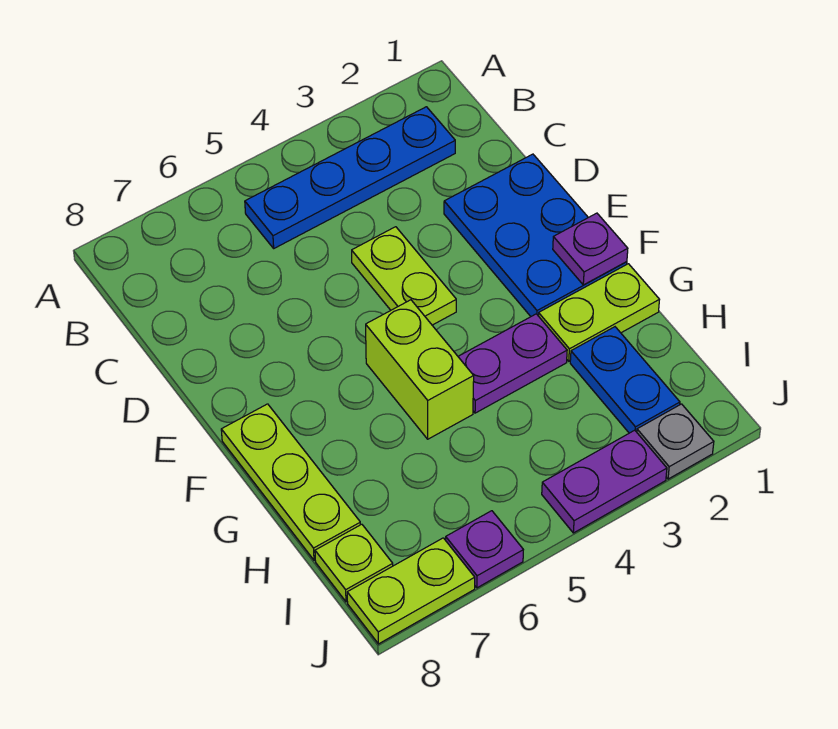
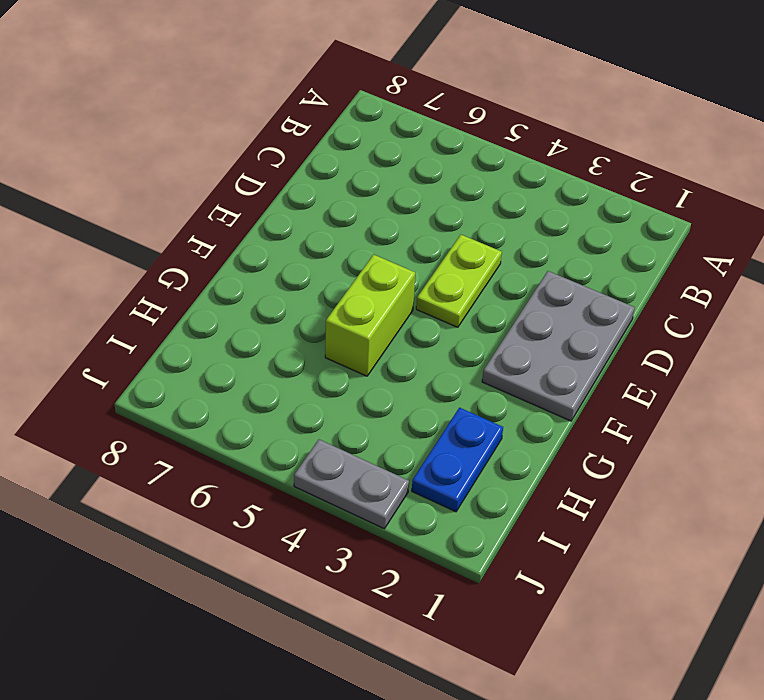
grey 2x3 plate [482,271,635,421] -> blue 2x3 plate [444,154,627,316]
grey 1x2 plate [294,440,409,529] -> purple 1x2 plate [542,430,667,533]
none -> blue 1x4 plate [245,107,455,248]
none -> lime 1x3 plate [221,404,361,560]
none -> lime 1x2 plate [539,264,659,361]

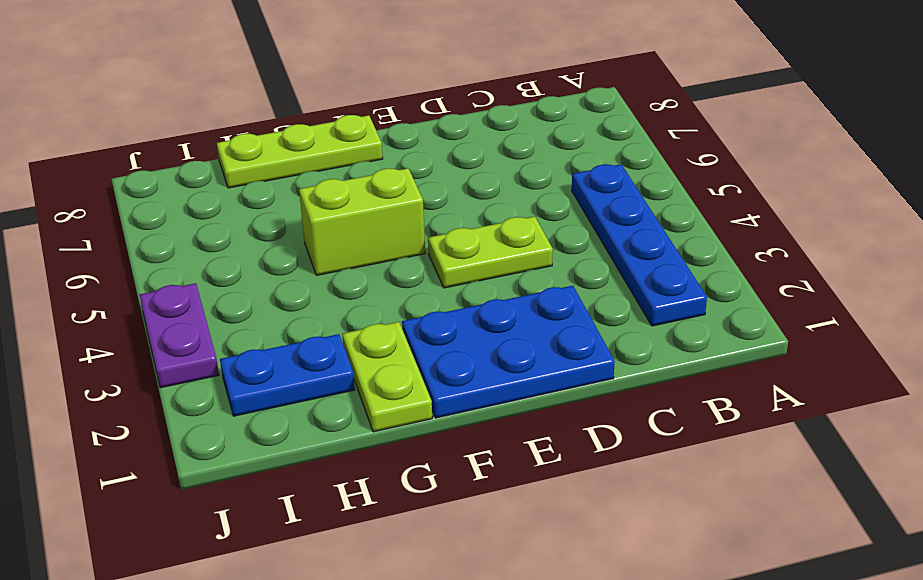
none -> purple 1x2 plate [458,314,567,413]
none -> lime 1x1 plate [315,524,393,602]
none -> grey 1x1 plate [637,404,714,479]

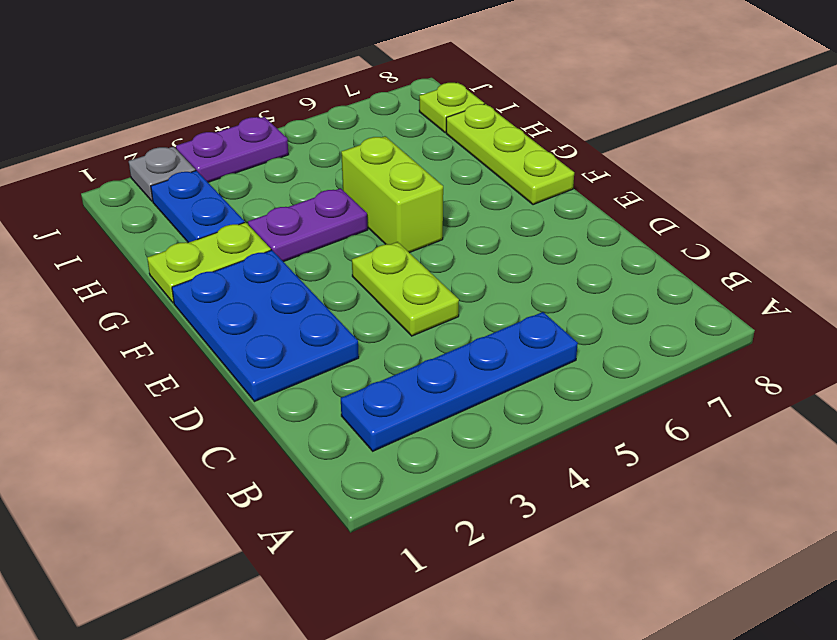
none -> purple 1x1 plate [446,511,523,588]
none -> lime 1x2 plate [347,538,475,644]
none -> purple 1x1 plate [553,213,628,285]

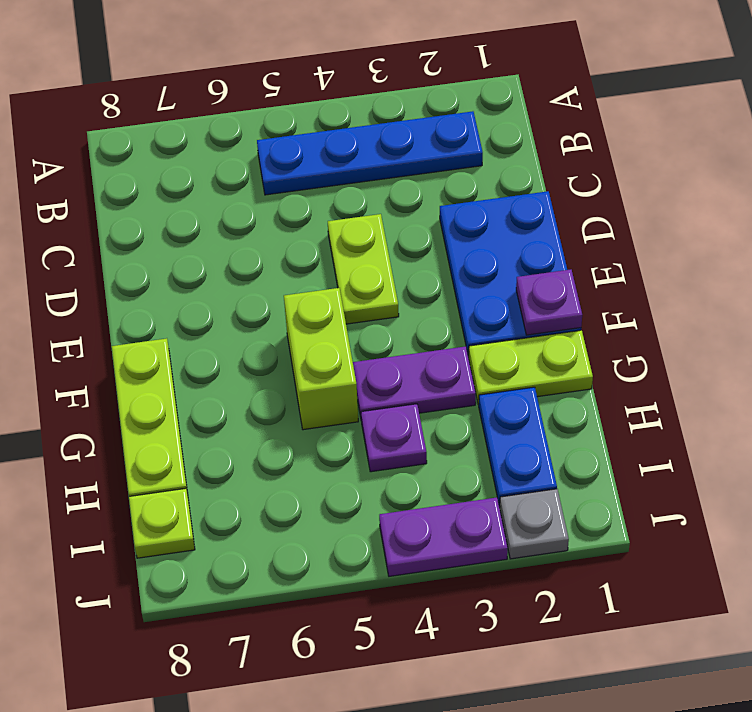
purple 1x1 plate [361,404,427,472] -> purple 1x1 plate moved to [446,511,523,588]
none -> lime 1x2 plate [347,538,475,644]

